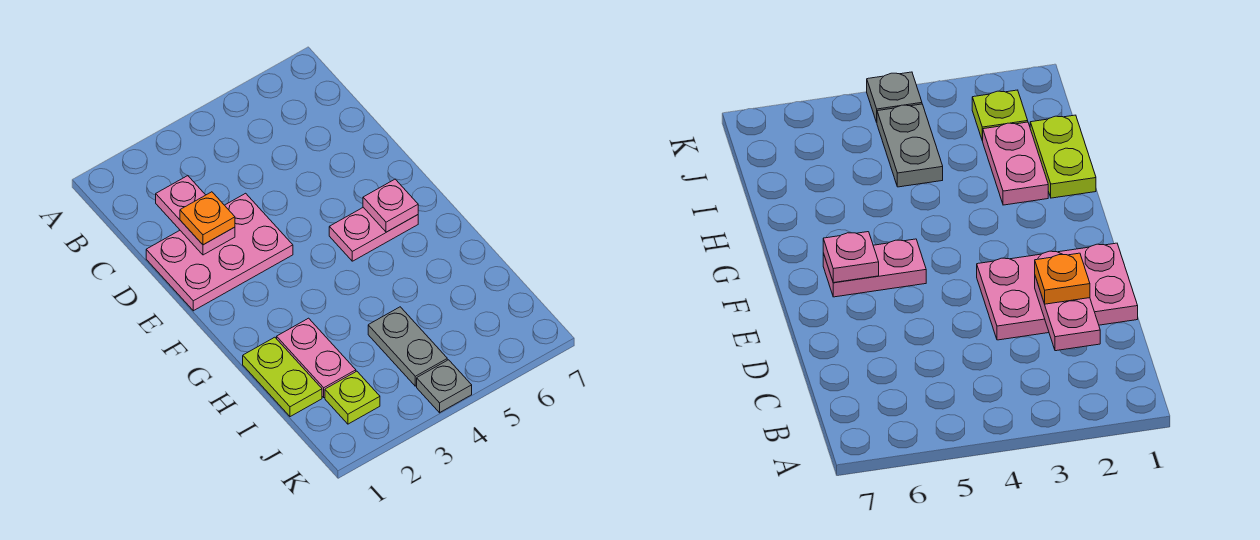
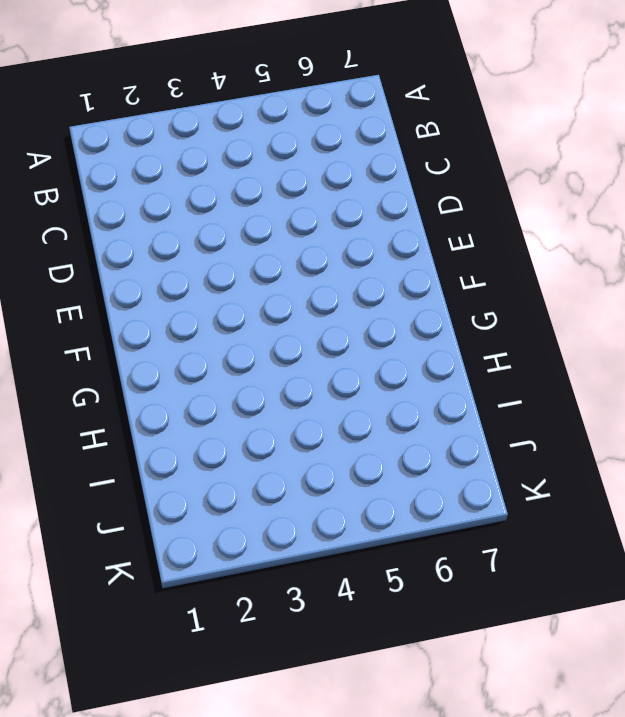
none -> pink 2x3 plate [146,193,293,311]
none -> pink 1x2 plate [329,207,418,261]

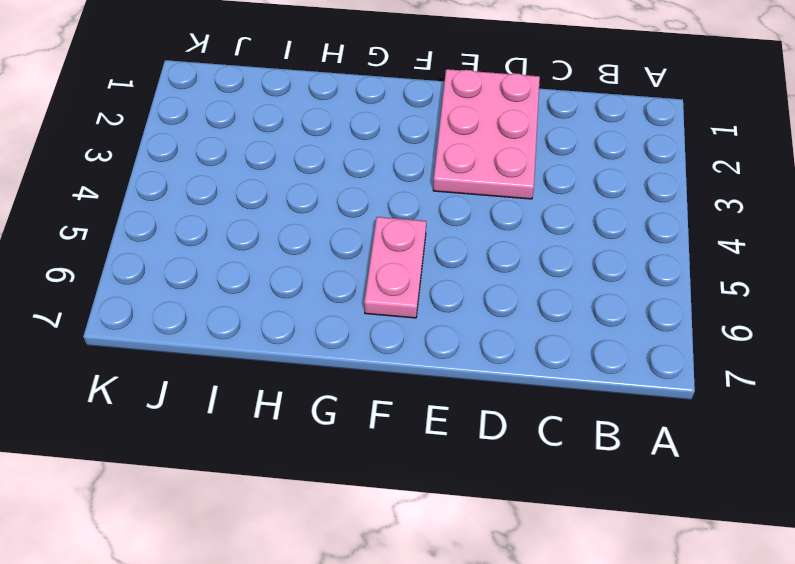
none -> lime 1x2 plate [243,337,322,417]
none -> pink 1x2 plate [277,318,356,397]

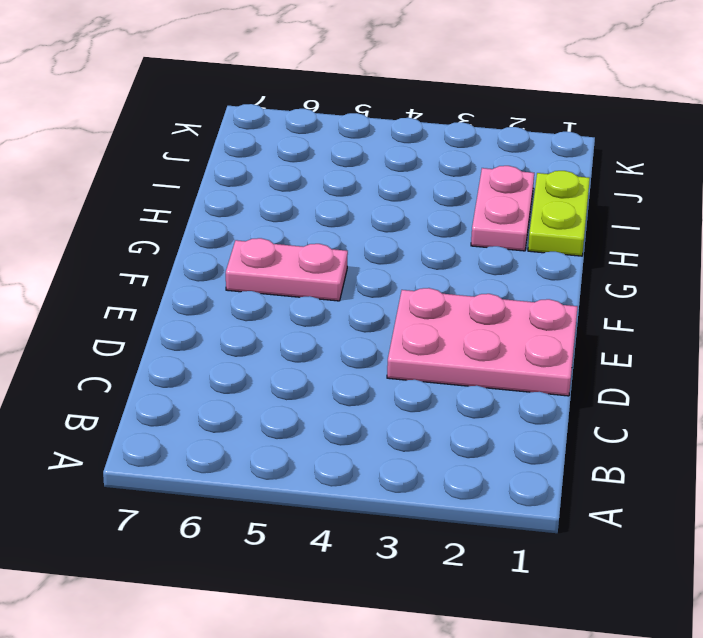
none -> grey 1x2 plate [368,307,447,386]
none -> lime 1x1 plate [325,371,380,424]

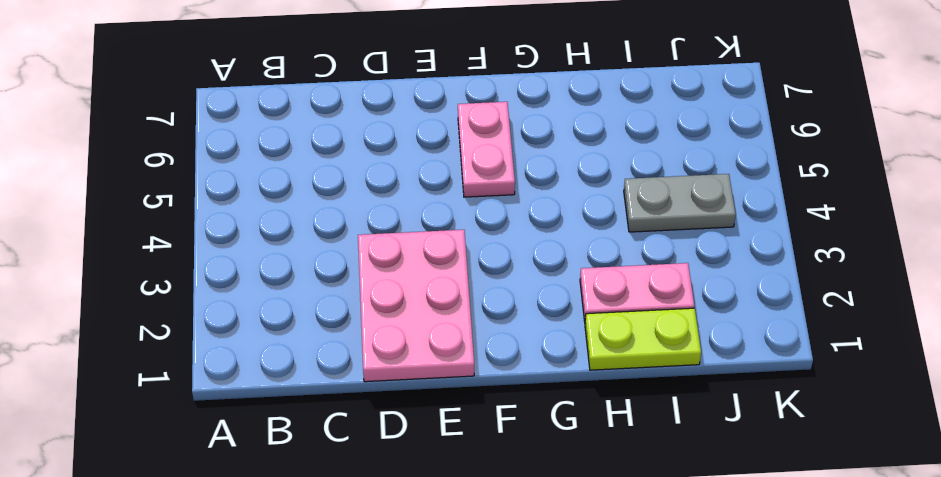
none -> lime 1x1 plate [325,371,380,424]
none -> grey 1x1 plate [417,360,472,413]

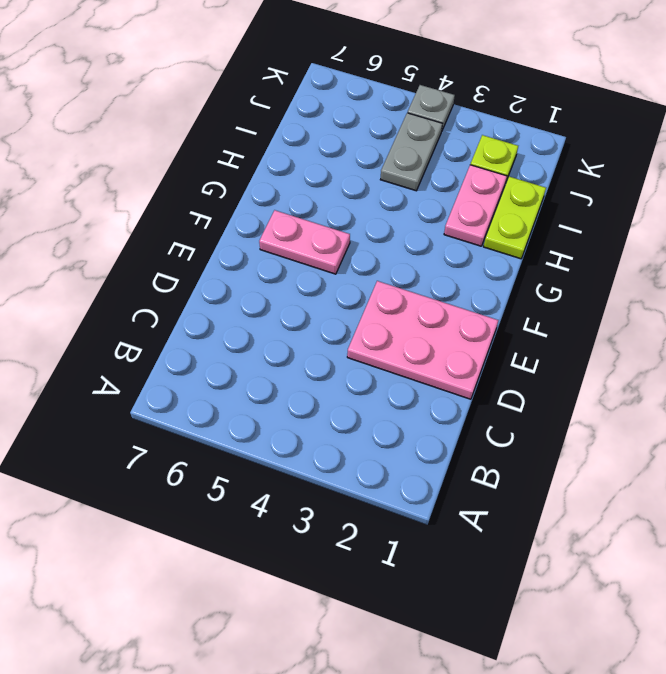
none -> pink 1x2 plate [156,176,235,255]
none -> pink 1x1 plate [363,179,418,232]

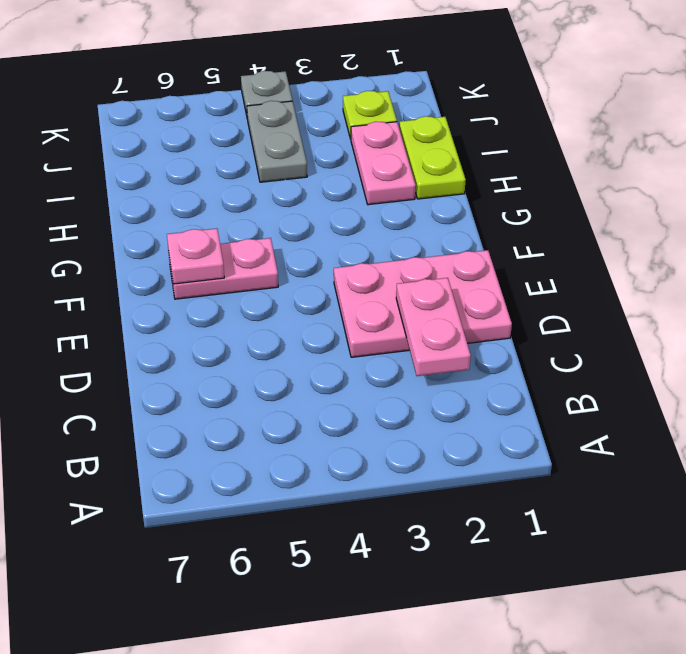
none -> orange 1x1 plate [180,192,235,245]

